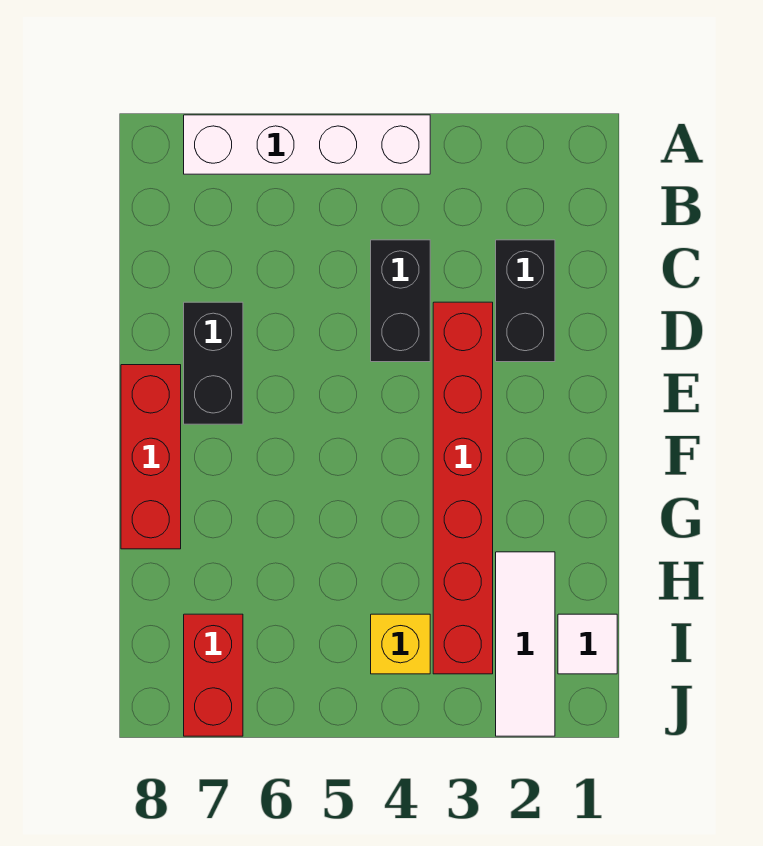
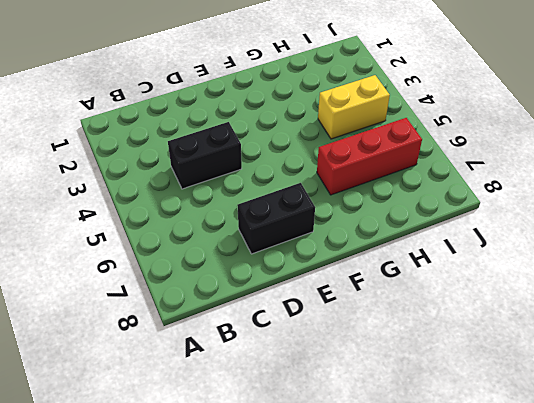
red 1x3 brick [317,118,422,195] -> red 1x3 brick moved to [121,365,181,549]
yellow 1x2 brick [318,75,390,139] -> yellow 1x1 brick [371,614,430,674]
none -> white 1x4 brick [184,115,430,174]
none -> black 1x2 brick [496,240,555,362]

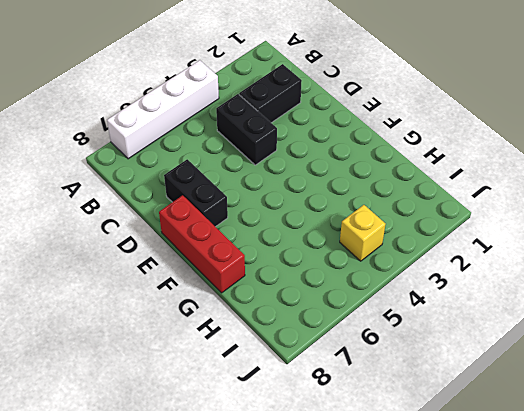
black 1x2 brick [239,64,302,123] -> black 1x2 brick turned to [496,240,555,362]
none -> red 1x6 brick [433,302,493,674]
none -> white 1x3 tile [496,552,555,736]

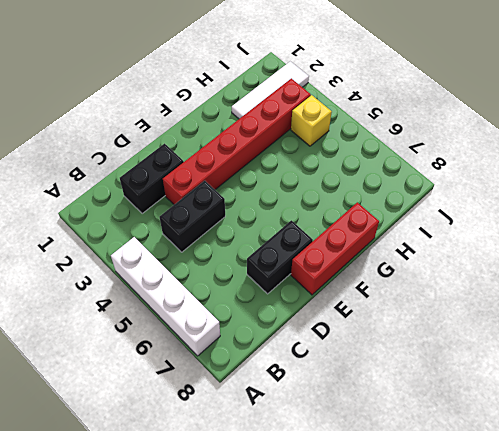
none -> white 1x1 tile [558,614,617,674]
none -> red 1x2 brick [184,614,243,736]

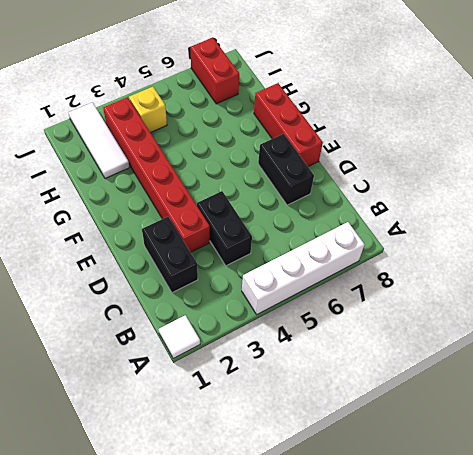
white 1x1 tile [159,315,200,359] -> white 1x1 tile moved to [558,614,617,674]

